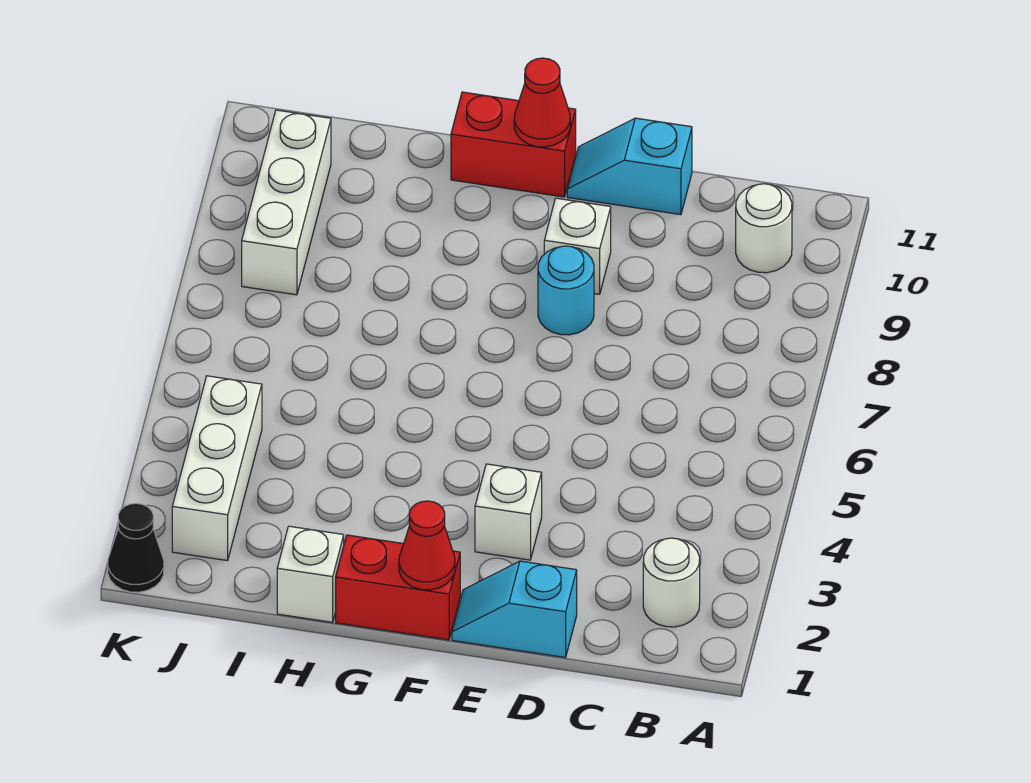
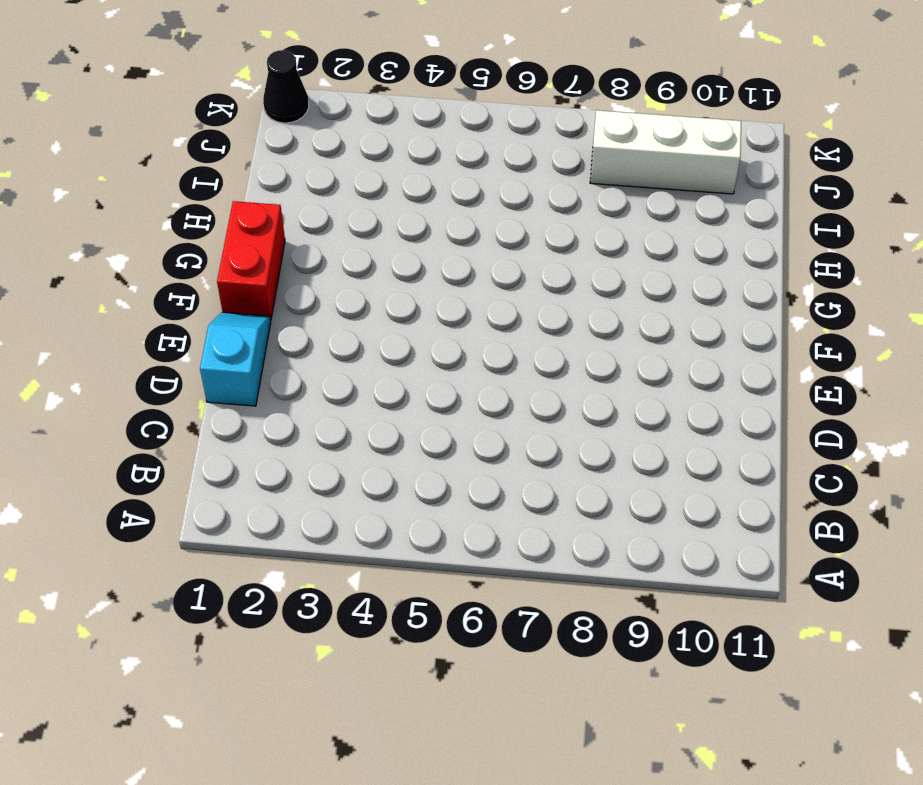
none -> white 1x1 round brick [643,538,700,627]
none -> white 1x1 round brick [736,184,792,273]
none -> cyan 1x2 slope [567,118,692,215]

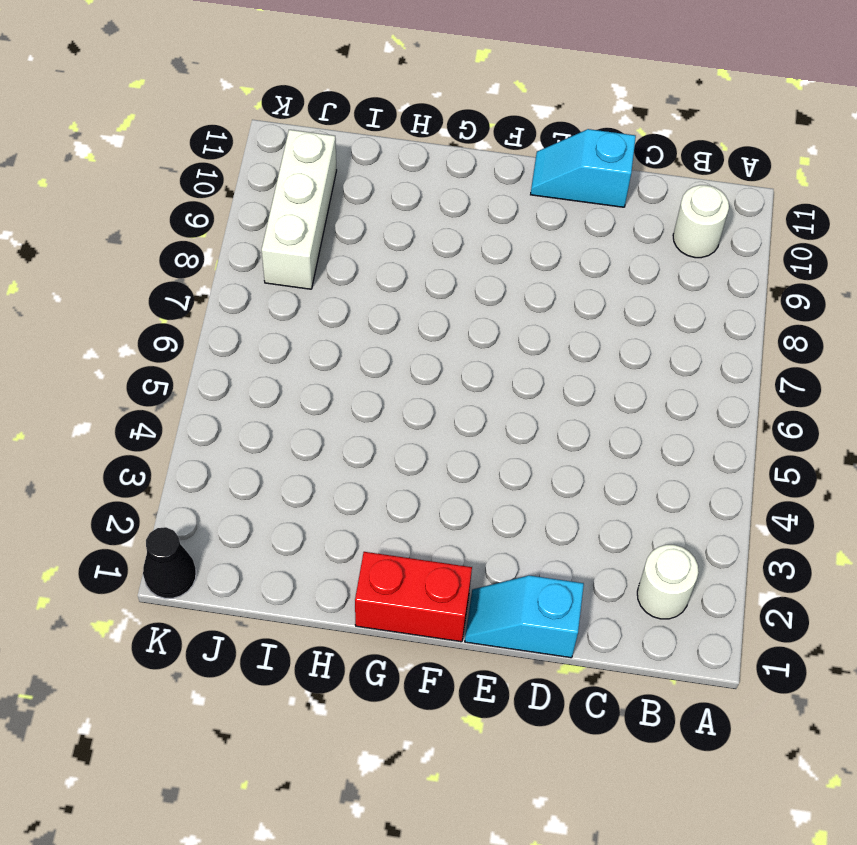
none -> white 1x1 brick [475,464,542,560]
none -> cyan 1x1 round brick [538,246,594,335]
none -> white 1x1 brick [544,198,611,294]

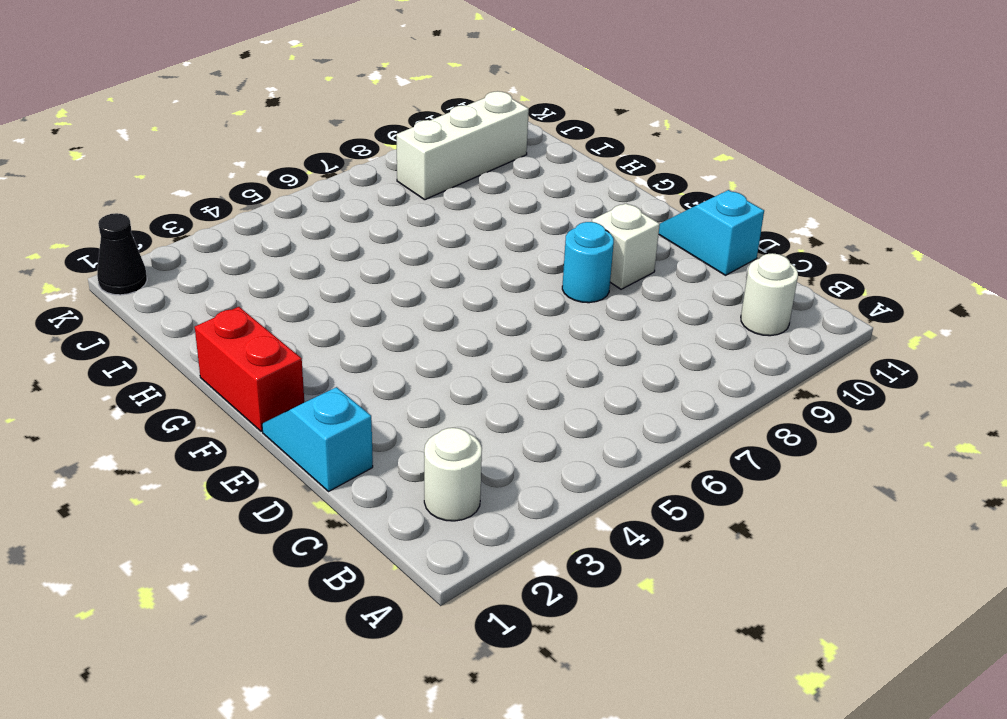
none -> white 1x1 brick [475,464,542,560]
none -> red 1x2 brick [451,92,576,197]
none -> white 1x1 brick [277,526,344,622]

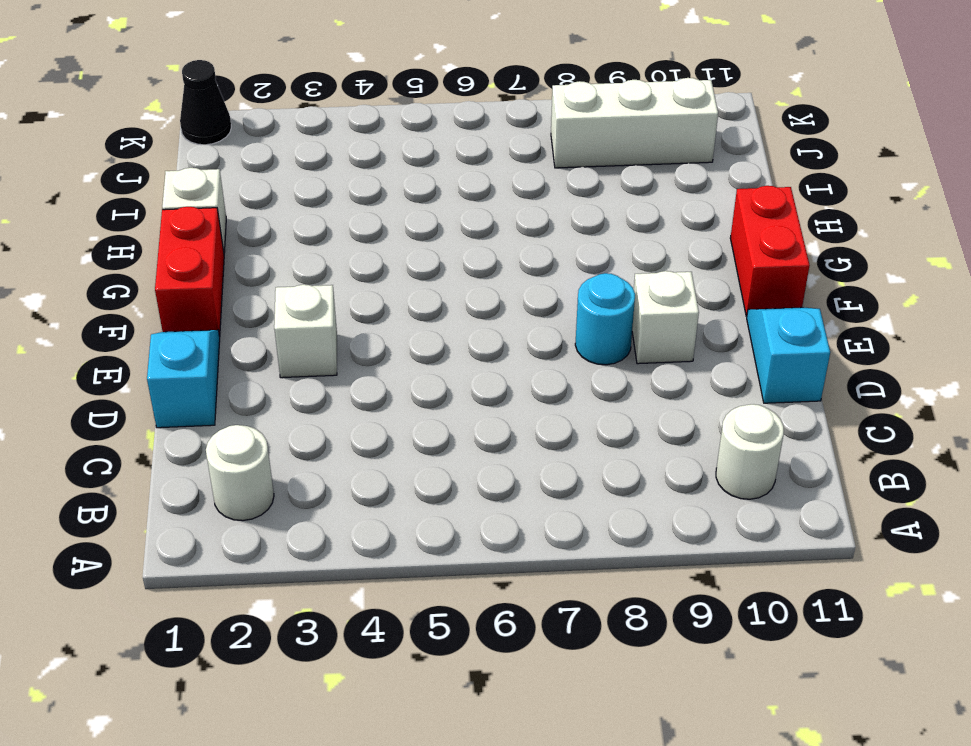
none -> white 1x3 brick [172,376,262,561]
none -> red 1x1 cone [399,501,455,590]
none -> red 1x1 cone [514,58,570,147]

